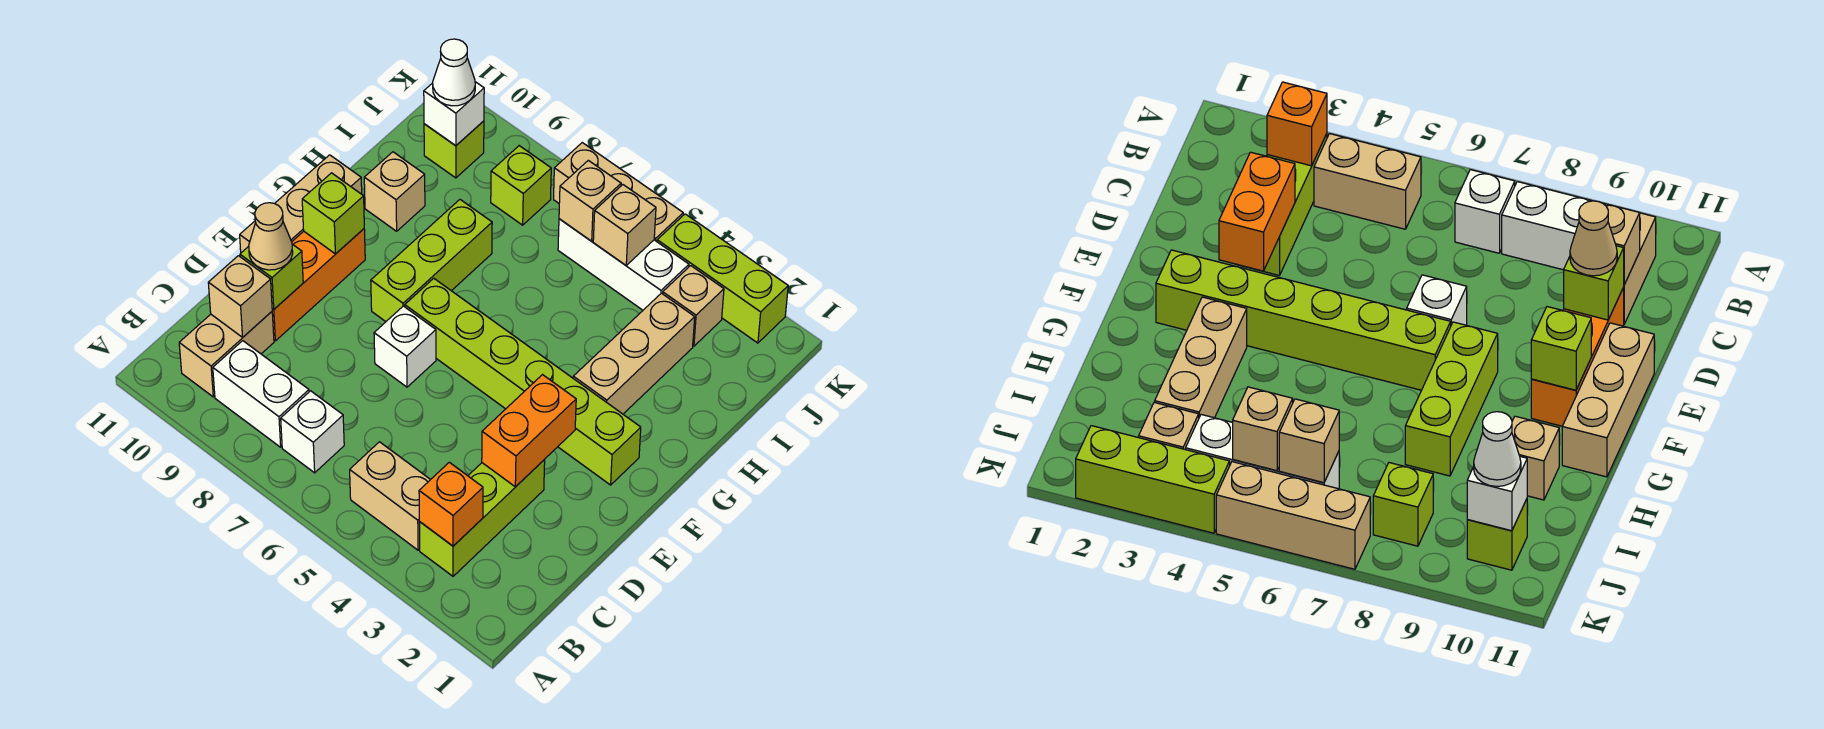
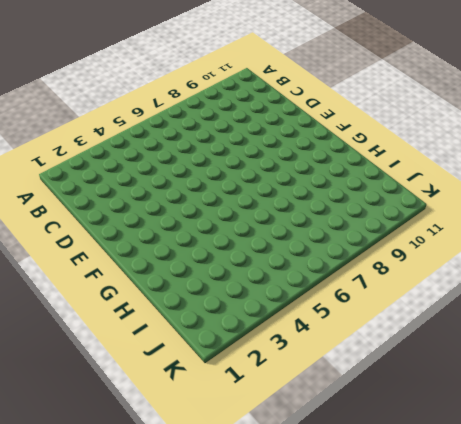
none -> lime 1x3 brick [419,460,545,576]
none -> tan 1x2 brick [350,442,430,550]
none -> white 1x1 brick [281,391,344,473]

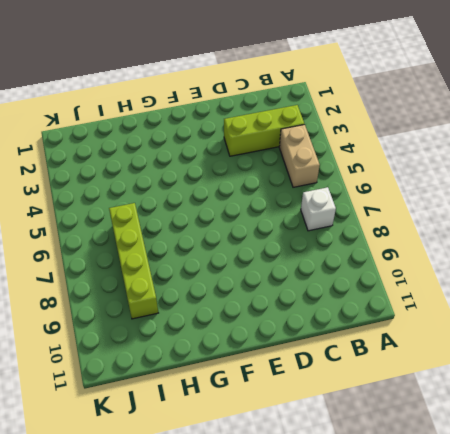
lime 1x4 brick [109,203,158,319] -> none
none -> white 1x2 brick [213,341,309,447]
none -> tan 1x2 brick [179,312,274,397]
none -> orange 1x3 brick [272,229,365,341]

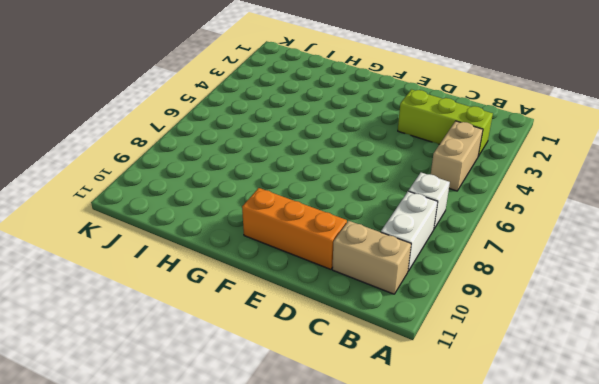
none -> white 1x1 brick [374,306,436,387]
none -> tan 1x3 brick [240,155,362,253]
none -> lime 1x6 brick [405,278,641,485]

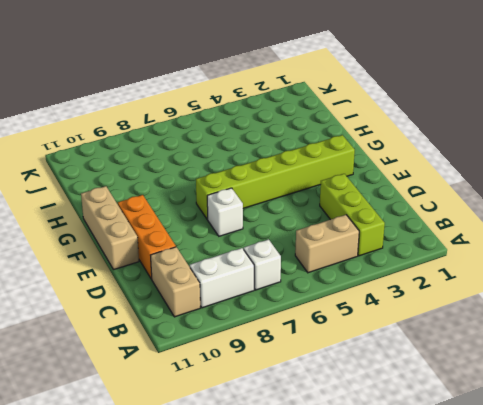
none -> lime 1x3 brick [371,200,492,322]
none -> tan 1x3 brick [573,293,695,414]
none -> tan 1x1 brick [364,152,425,231]

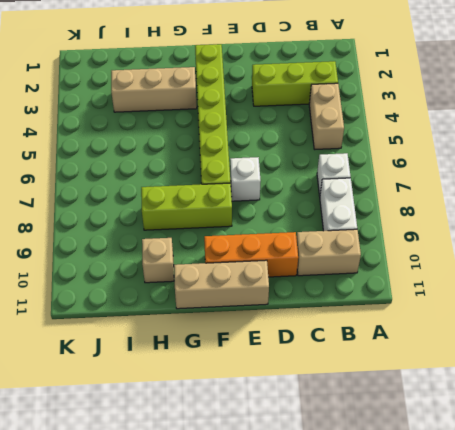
none -> tan 1x1 brick [663,266,724,346]
none -> white 1x3 brick [558,219,689,310]
none -> lime 1x1 brick [491,146,551,225]

